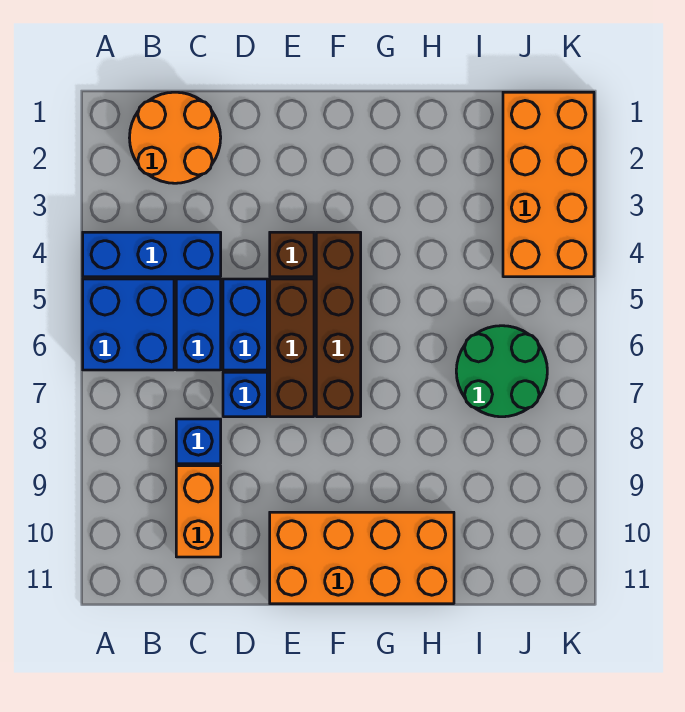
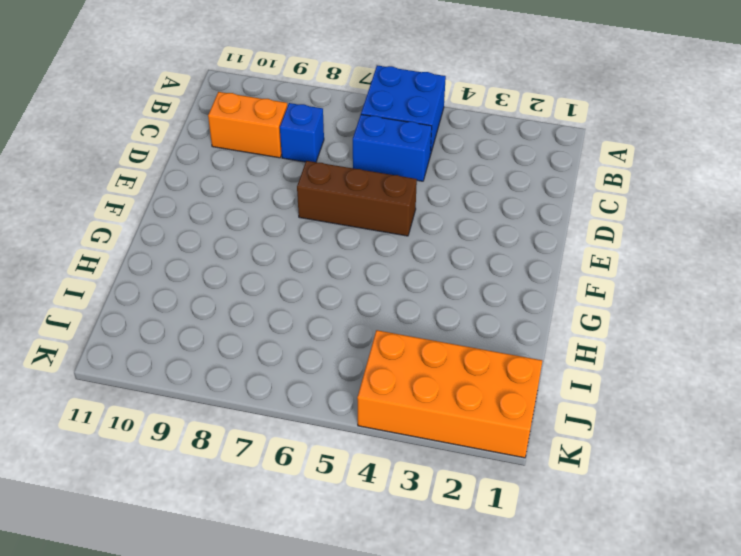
none -> blue 1x3 brick [83,232,221,277]
none -> orange 2x2 round brick [130,92,221,183]
none -> blue 1x2 brick [223,279,267,370]

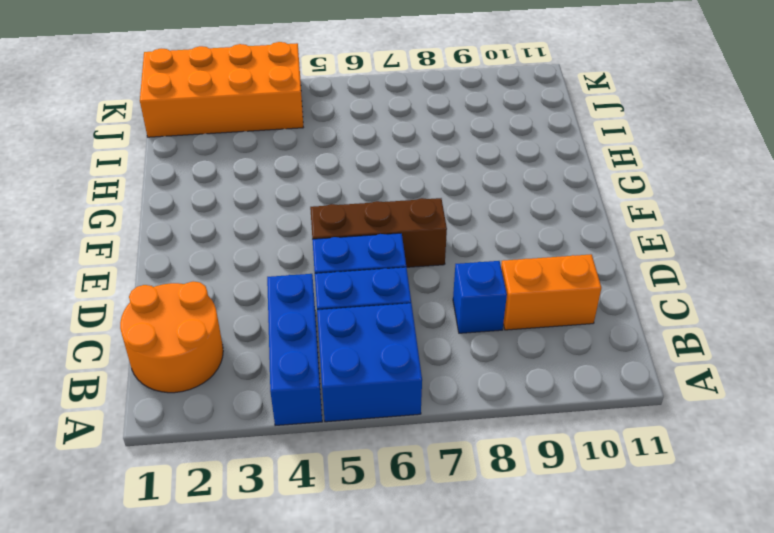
none -> blue 1x1 brick [223,372,267,417]
none -> brown 1x1 brick [270,232,314,277]
none -> orange 2x4 brick [270,512,454,604]

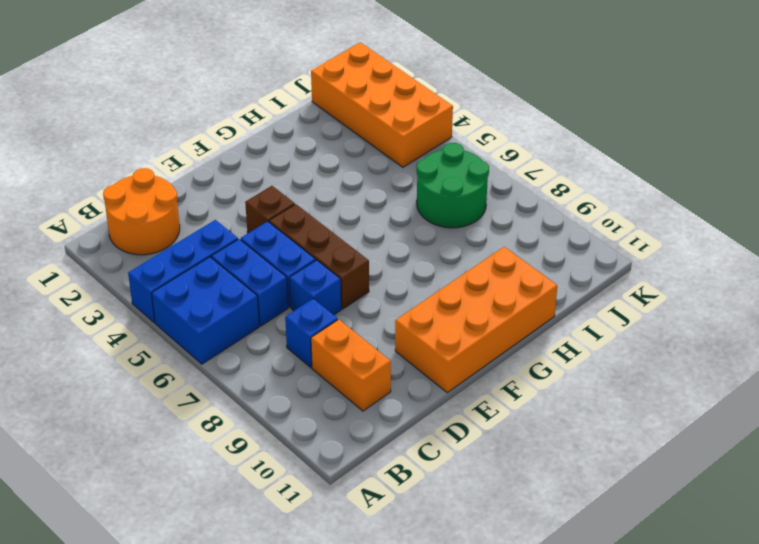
none -> brown 1x4 brick [316,232,361,417]

